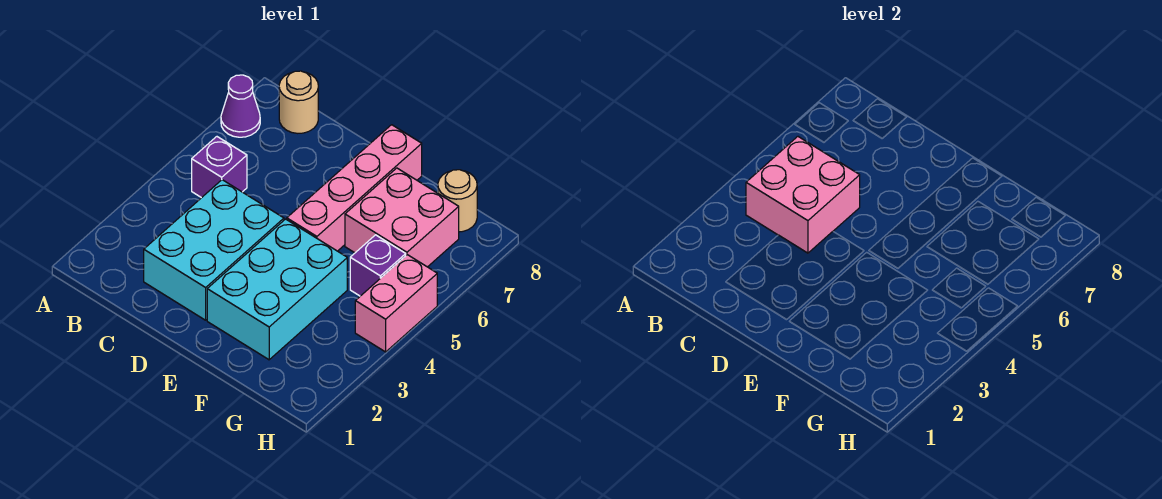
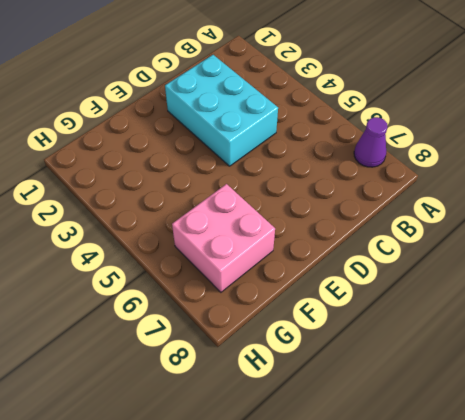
none -> purple 1x1 brick [192,137,247,198]
none -> tan 1x1 round brick [279,71,318,133]

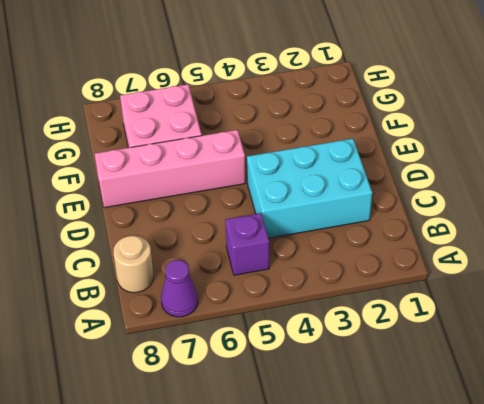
none -> cyan 2x3 brick [207,219,347,360]
none -> purple 1x1 brick [350,235,406,296]

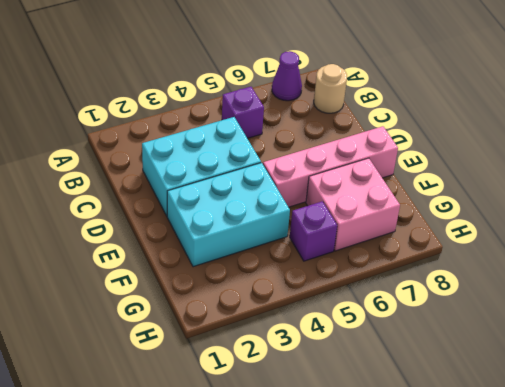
none -> tan 1x1 round brick [438,170,477,232]
none -> pink 1x2 brick [355,255,437,352]

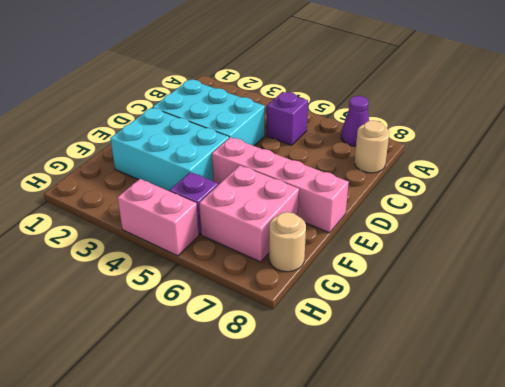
none -> pink 2x2 brick [746,137,860,253]

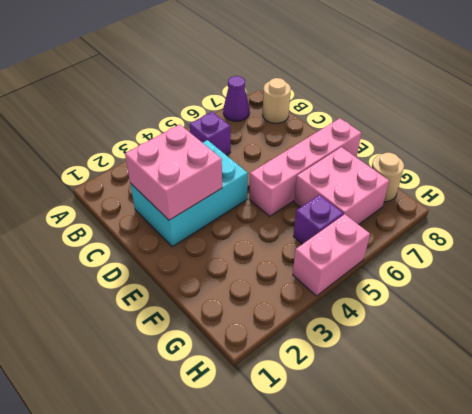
pink 2x2 brick [125,124,222,220] -> pink 2x2 brick moved to [746,137,860,253]
none -> cyan 2x3 brick [207,219,347,360]

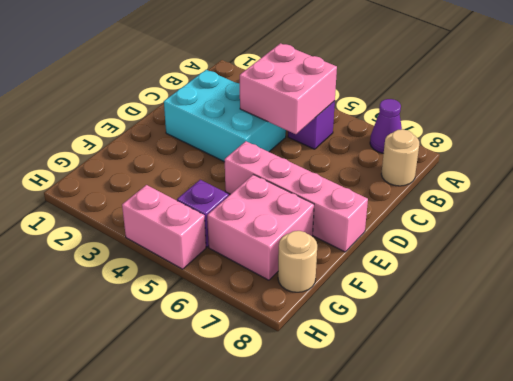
none -> cyan 2x3 brick [207,219,347,360]

